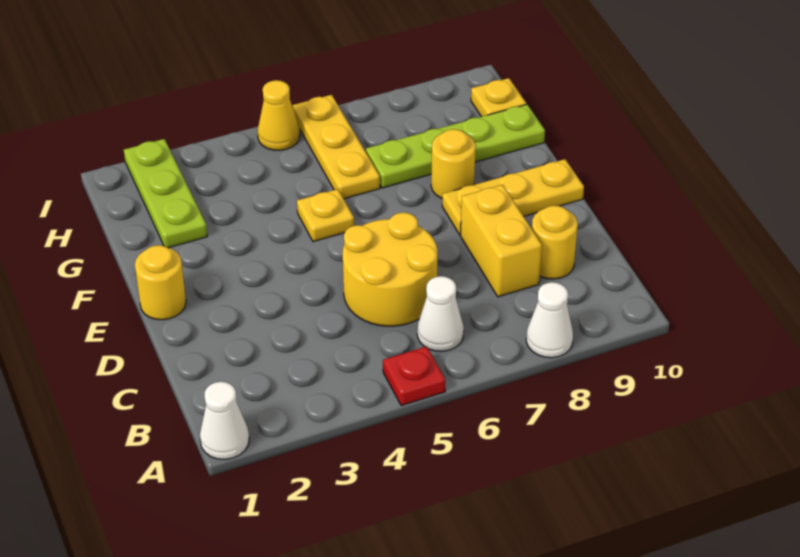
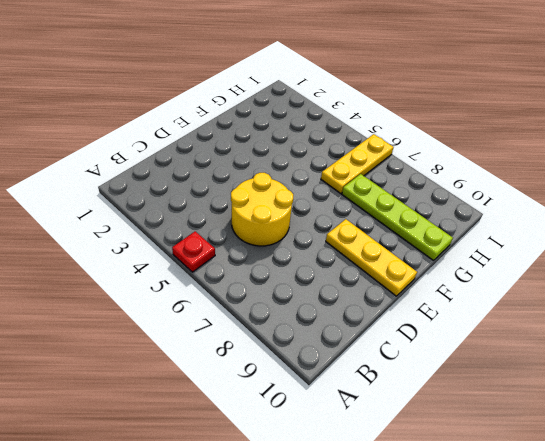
none -> white 1x1 cone [200,382,249,459]
none -> white 1x1 cone [526,282,573,358]
none -> white 1x1 cone [417,276,464,352]

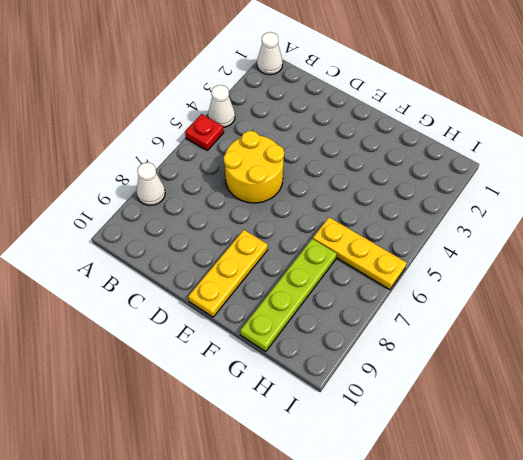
white 1x1 cone [208,85,235,128] -> white 1x1 cone moved to [417,276,464,352]
none -> yellow 1x2 brick [460,185,542,297]
none -> yellow 1x1 round brick [532,206,578,279]
none -> yellow 1x1 round brick [135,245,186,320]

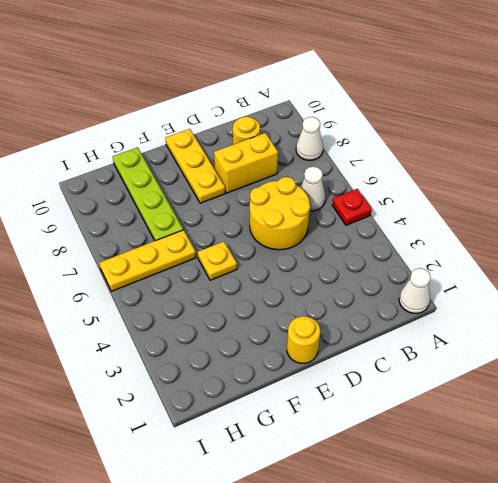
none -> yellow 1x1 round brick [431,129,476,198]
none -> lime 1x3 plate [124,139,207,248]
none -> yellow 1x1 plate [471,78,526,117]

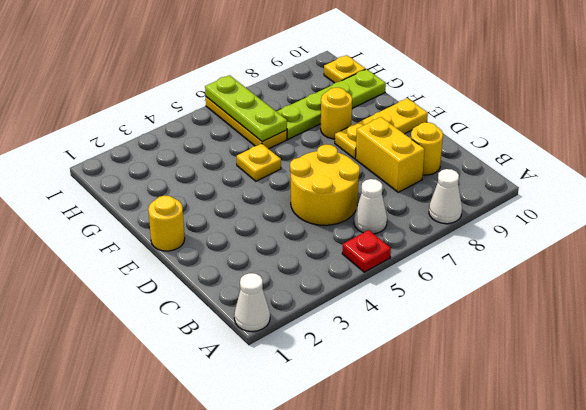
lime 1x3 plate [205,75,287,142] -> lime 1x3 plate moved to [124,139,207,248]
none -> yellow 1x1 cone [257,80,300,150]

